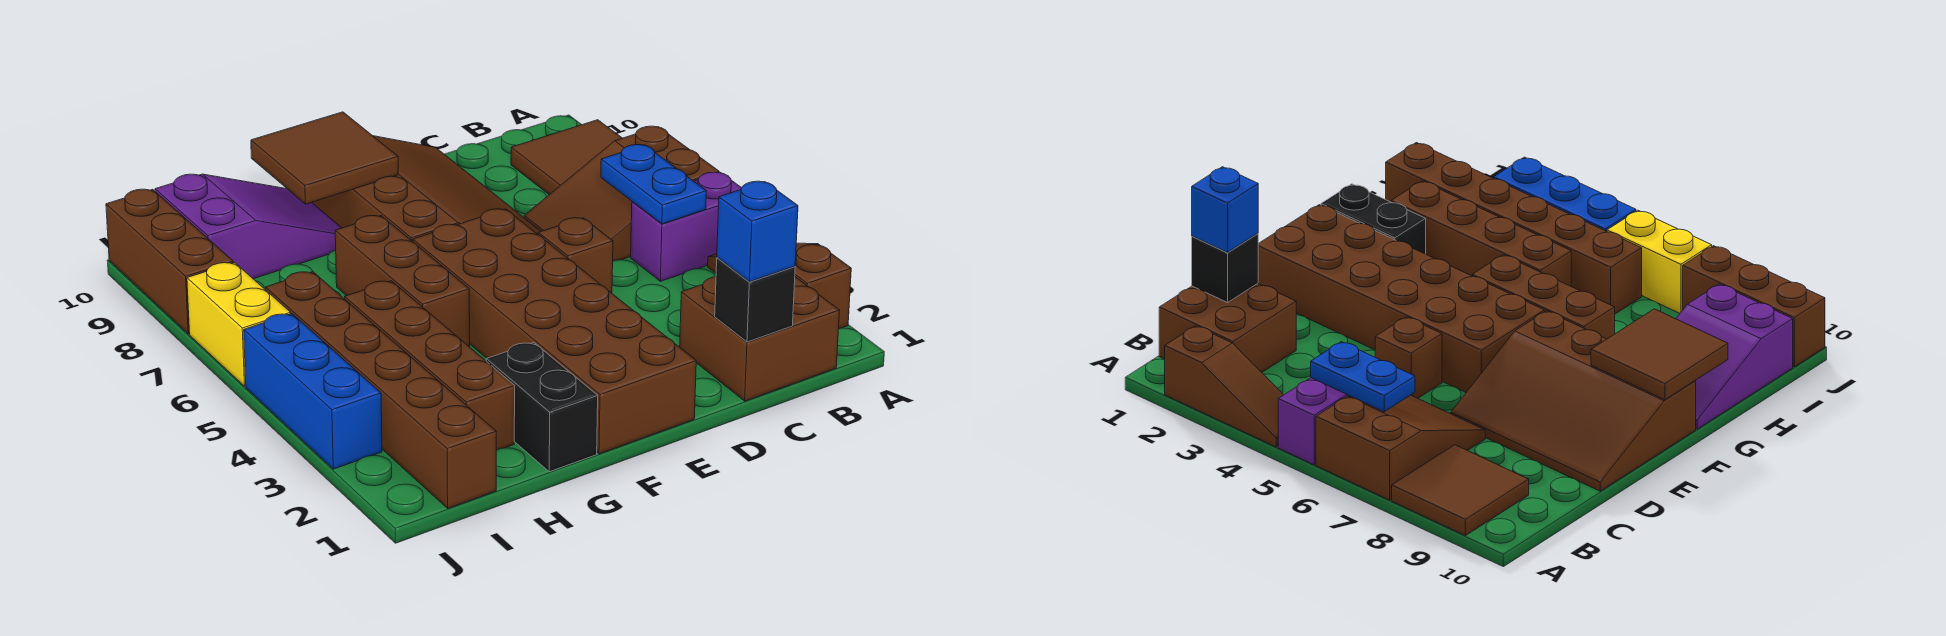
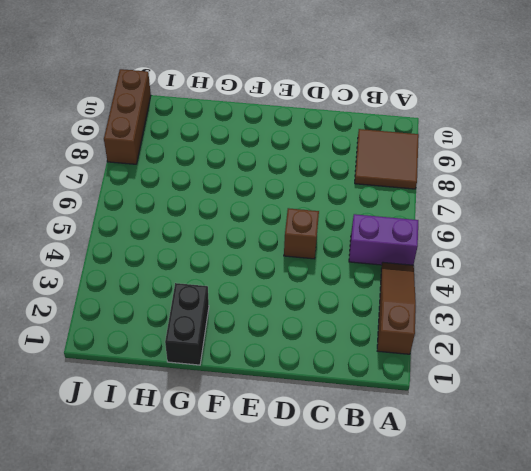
none -> brown 2x3 slope [524,126,719,261]
none -> brown 2x2 brick [680,277,840,401]
none -> brown 3x4 slope [312,136,541,242]

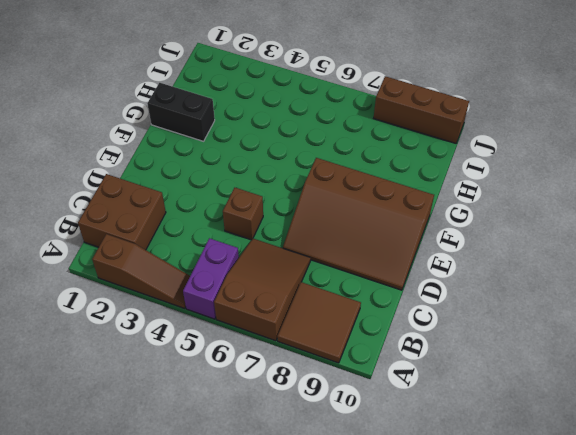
none -> brown 2x6 brick [413,209,696,454]
none -> brown 1x3 brick [335,216,470,347]
none -> purple 2x3 slope [155,174,341,279]

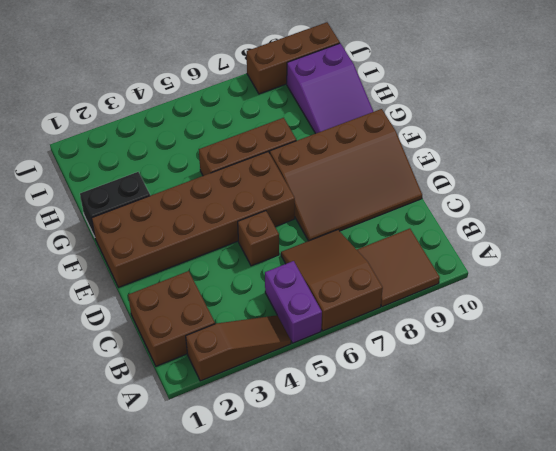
none -> brown 1x4 brick [345,281,515,450]
none -> brown 1x6 brick [265,272,496,508]
none -> blue 1x3 brick [244,314,382,469]

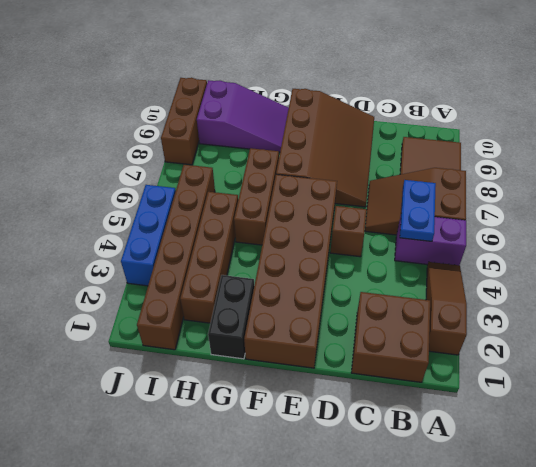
none -> yellow 1x2 brick [187,263,291,386]
none -> black 1x1 brick [715,258,795,342]
none -> brown 2x2 tile [251,112,398,204]

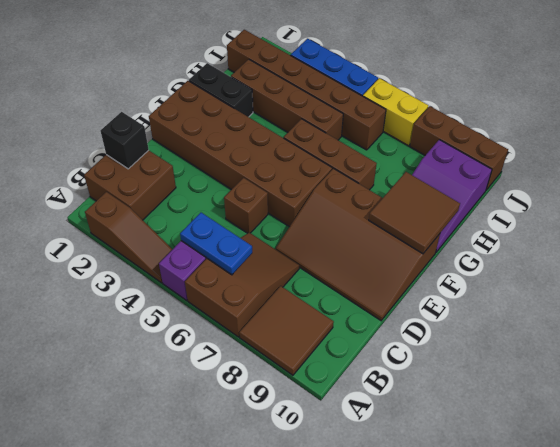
none -> blue 1x1 brick [717,181,798,282]

